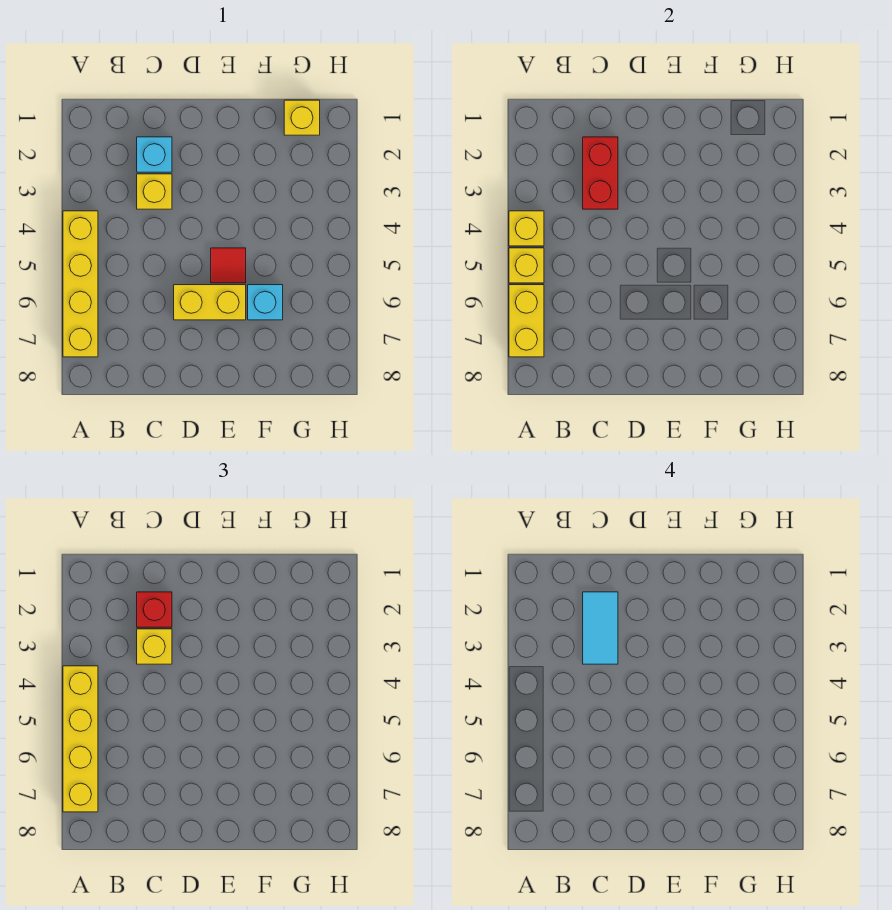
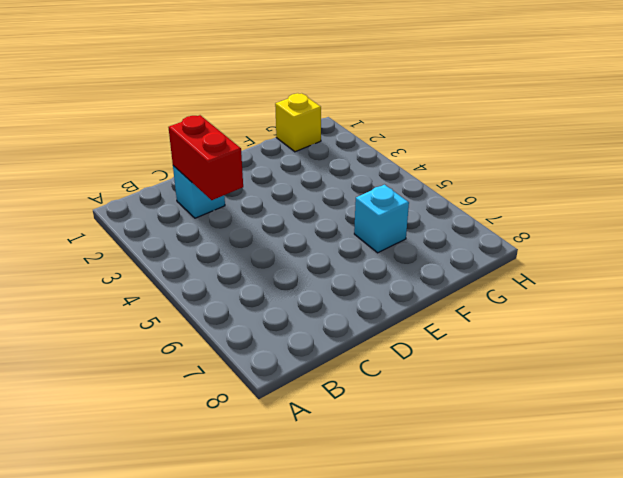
none -> yellow 1x4 brick [63,211,98,357]
none -> yellow 1x1 brick [137,174,172,209]
none -> yellow 1x2 brick [174,285,246,320]

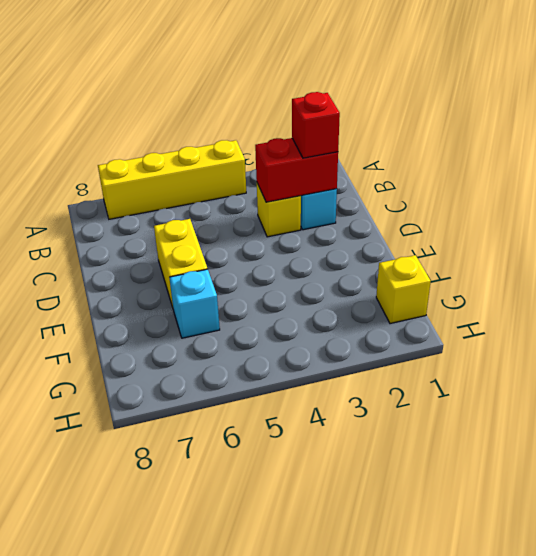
none -> red 1x1 tile [211,248,246,283]
none -> yellow 1x1 brick [509,211,544,246]
none -> yellow 1x1 brick [509,248,544,283]

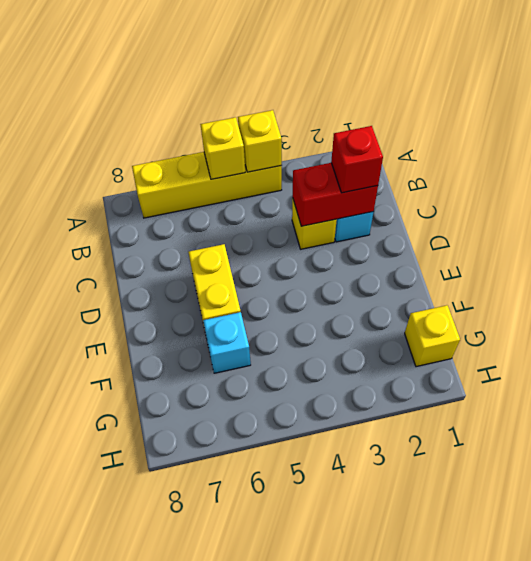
none -> red 1x1 tile [211,248,246,283]
none -> yellow 1x2 brick [509,285,544,357]
none -> yellow 1x4 brick [63,666,98,812]

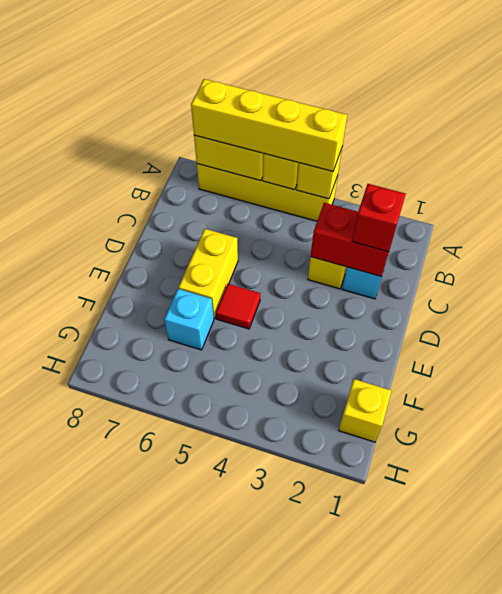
none -> yellow 1x1 brick [137,629,172,664]
none -> cyan 1x2 tile [583,592,618,664]

